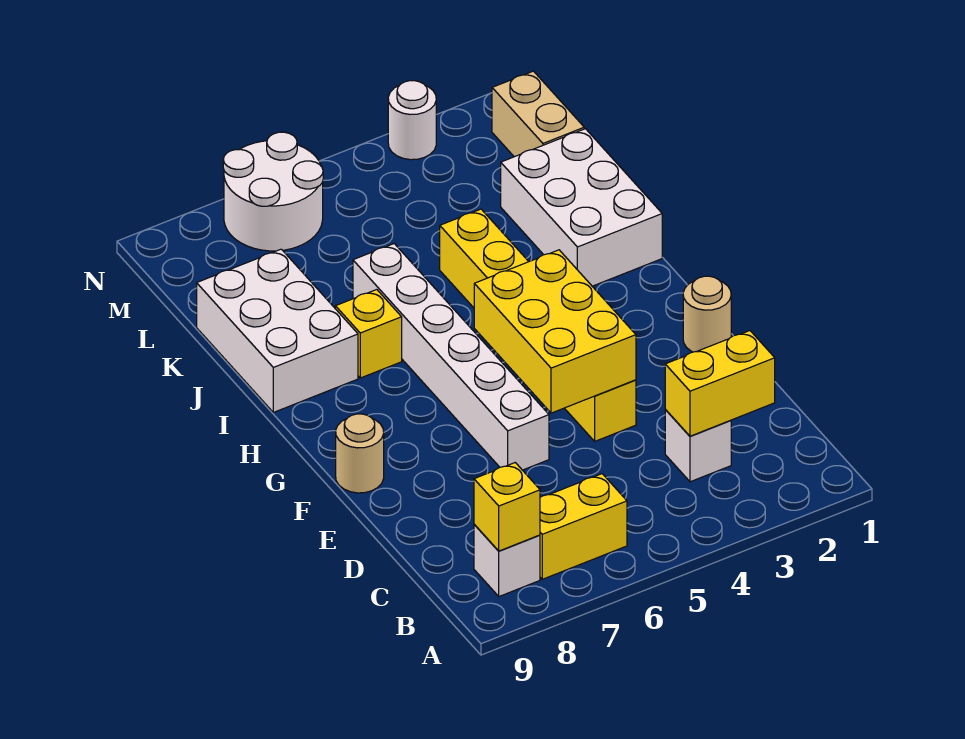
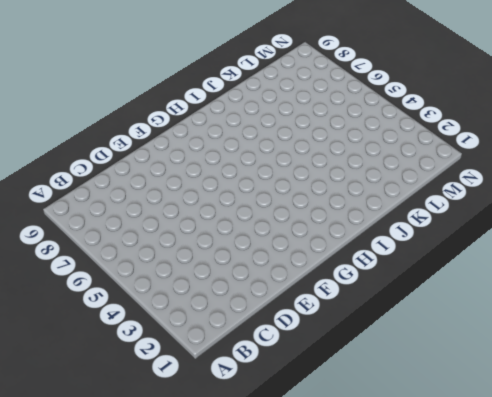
none -> yellow 1x2 brick [540,474,627,579]
none -> white 1x1 brick [474,524,540,596]
none -> white 1x1 brick [665,410,731,482]

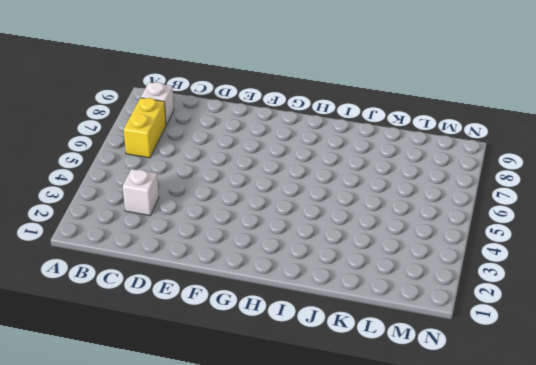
none -> yellow 1x6 brick [440,209,636,441]
none -> white 1x6 brick [353,244,549,470]
none -> tan 1x1 round brick [683,276,731,352]

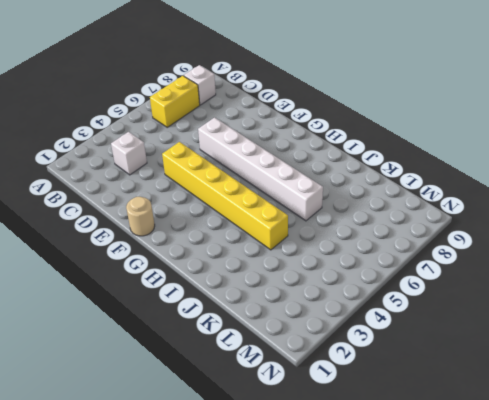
none -> tan 1x1 round brick [336,414,384,493]
none -> white 2x3 brick [501,129,662,286]
none -> yellow 1x1 brick [335,290,402,378]

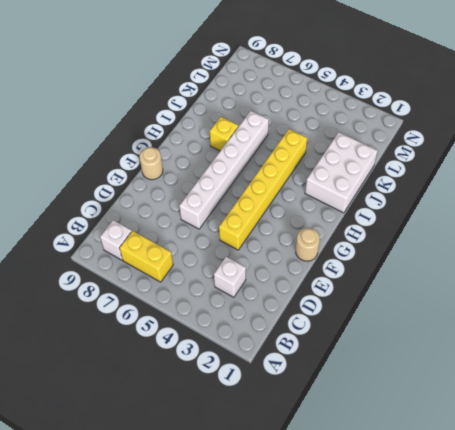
none -> white 2x3 brick [197,249,358,412]
none -> tan 1x2 brick [492,71,584,157]
none -> white 2x2 round brick [223,132,323,251]

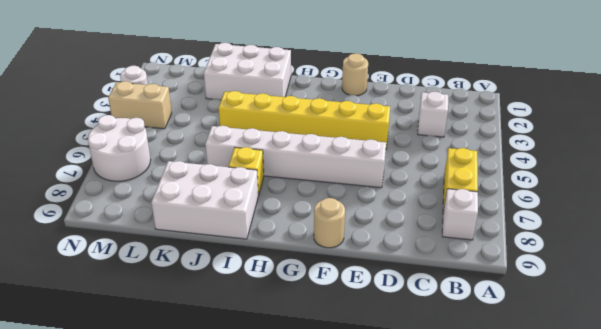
tan 1x2 brick [108,81,172,129] -> tan 1x2 brick moved to [492,71,584,157]
none -> yellow 1x1 brick [474,463,540,551]
none -> yellow 1x2 brick [665,331,775,436]
none -> yellow 2x3 brick [474,250,636,413]

